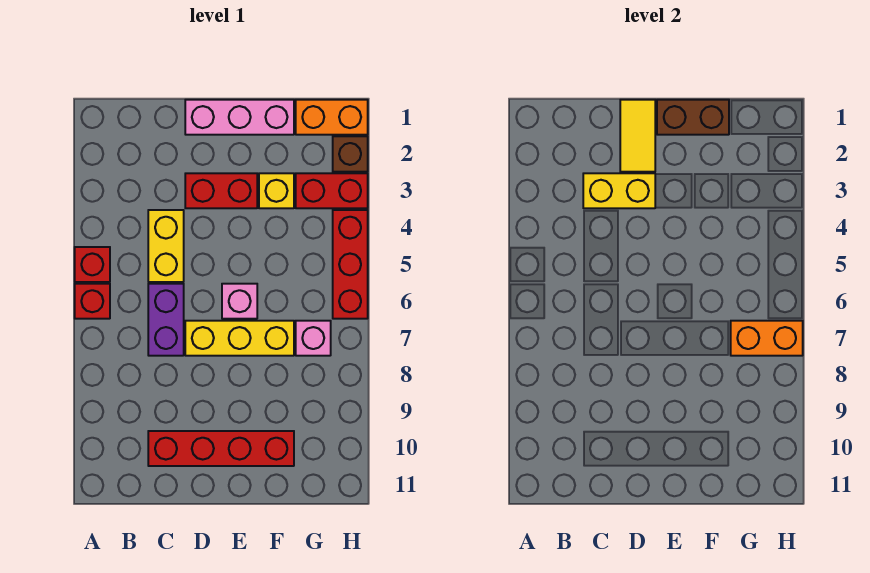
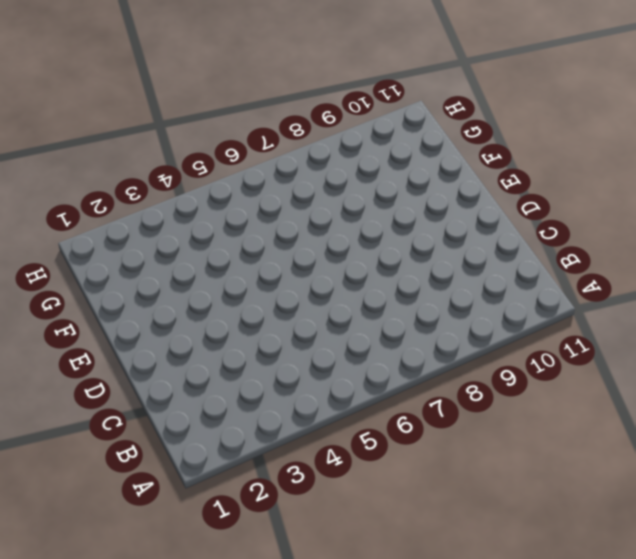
none -> red 1x1 brick [75,247,110,282]
none -> red 1x1 brick [75,284,110,319]
none -> yellow 1x2 brick [148,210,184,282]

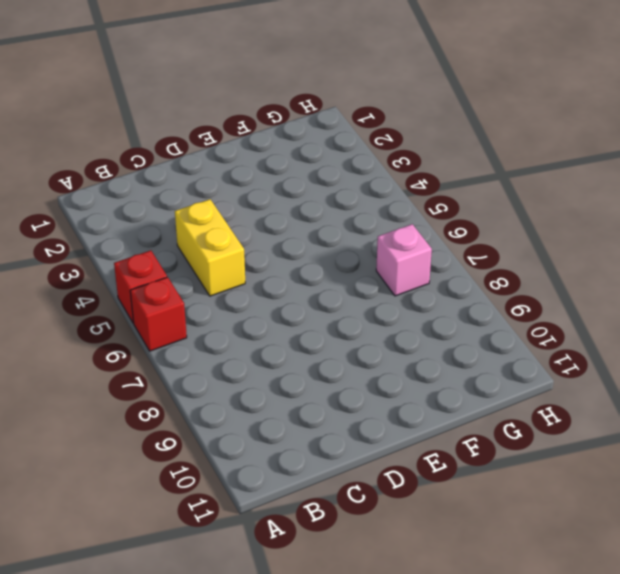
none -> purple 1x2 brick [148,284,184,356]
none -> red 1x4 brick [148,431,294,466]
none -> pink 1x3 brick [185,100,294,135]

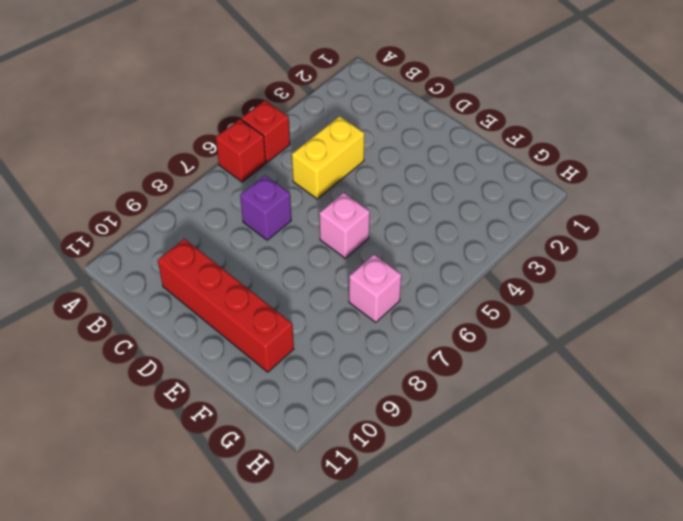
purple 1x1 brick [240,175,291,240] -> purple 1x2 brick [148,284,184,356]
none -> pink 1x3 brick [185,100,294,135]
none -> red 1x2 brick [185,173,257,208]
none -> yellow 1x3 brick [185,321,294,356]

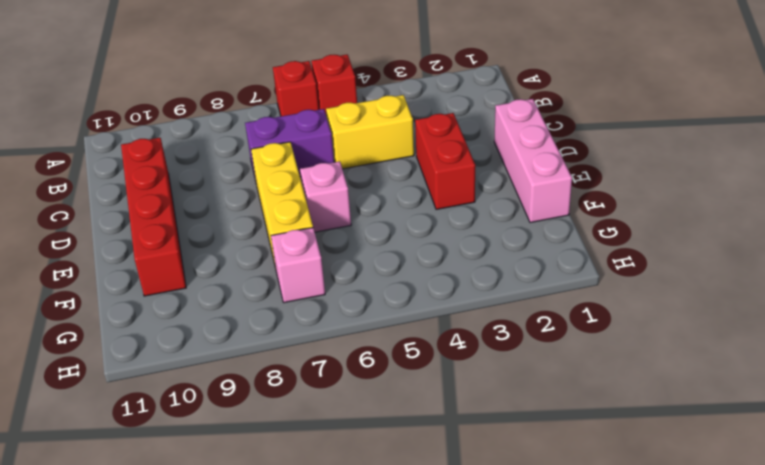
none -> yellow 1x1 brick [259,173,294,208]
none -> orange 1x2 brick [296,100,368,135]
none -> red 1x2 brick [296,173,368,208]

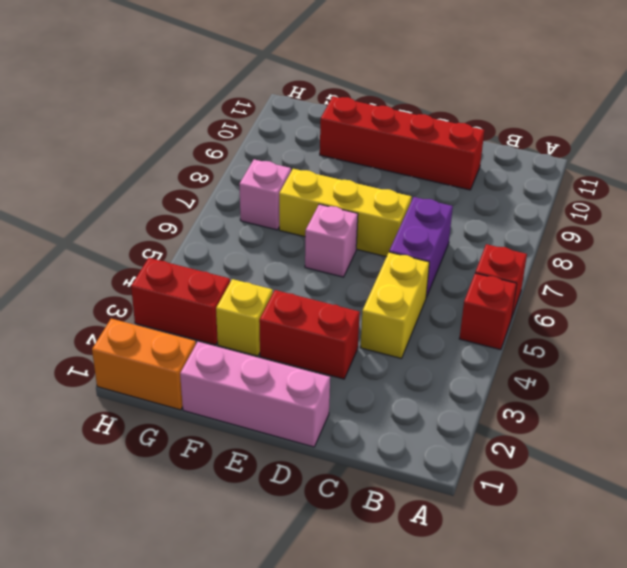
none -> brown 1x1 brick [333,136,368,172]
none -> red 1x3 brick [333,210,368,319]
none -> yellow 1x2 brick [583,173,655,208]

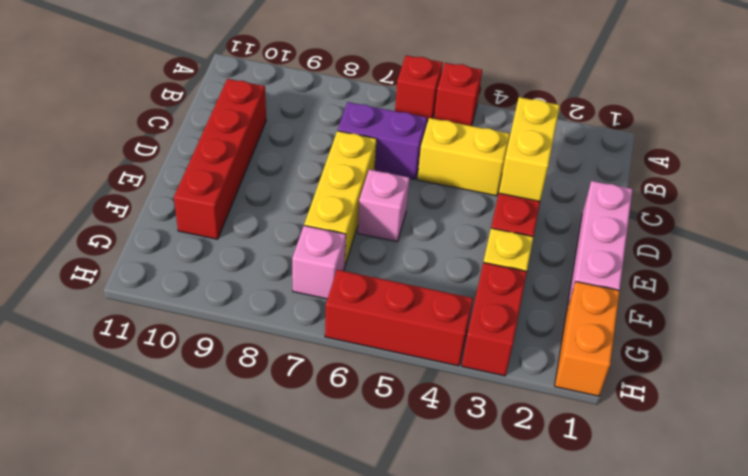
none -> brown 1x1 brick [333,136,368,172]
none -> yellow 1x2 tile [620,100,655,172]
none -> brown 1x2 brick [657,100,729,135]

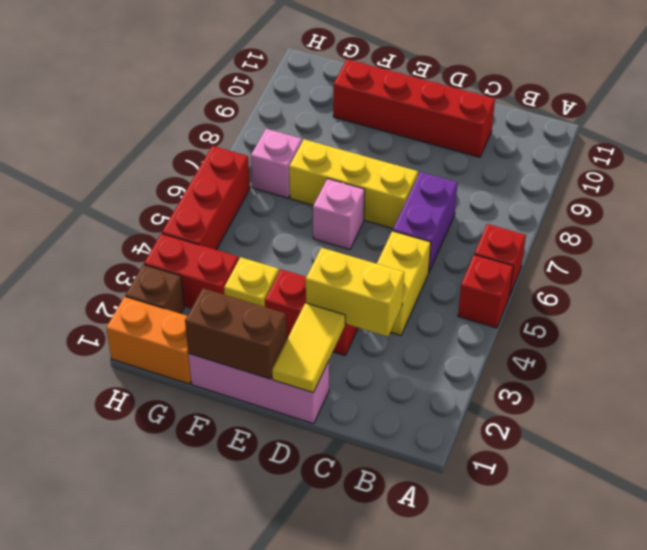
none -> orange 1x2 brick [731,321,803,356]

